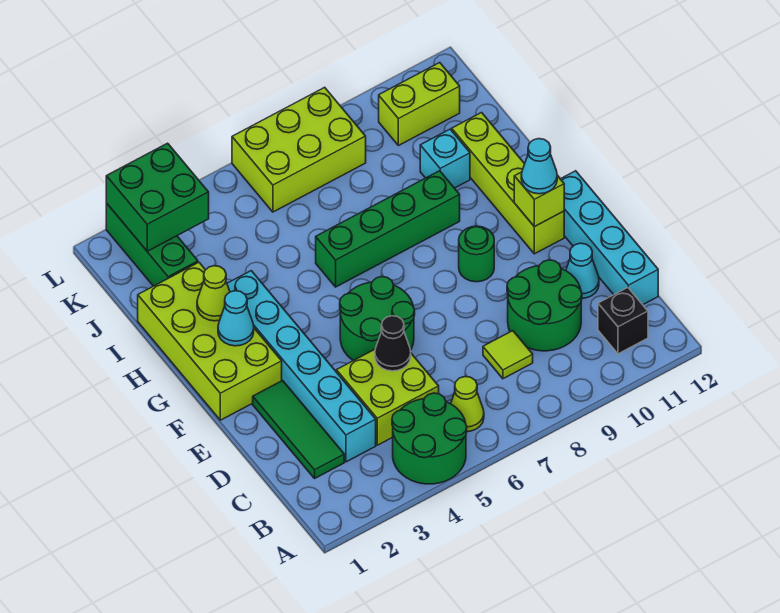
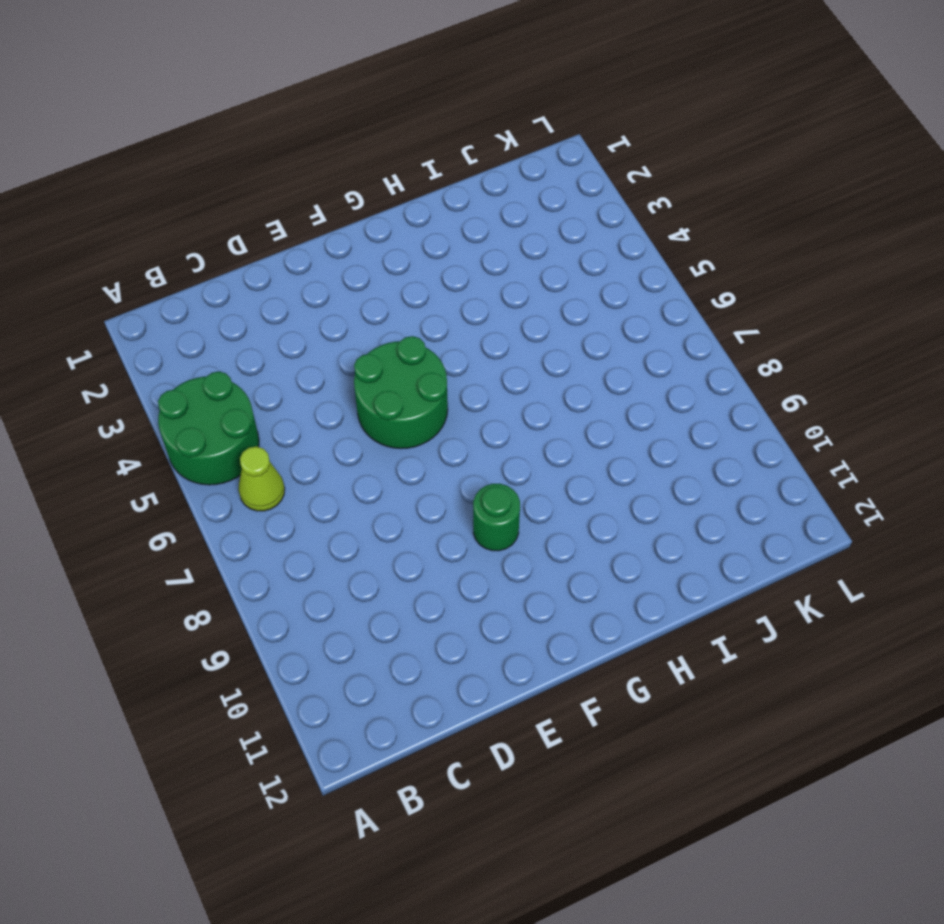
none -> black 1x1 brick [598,288,648,354]
none -> green 1x3 tile [253,381,344,478]
none -> cyan 1x6 brick [227,271,376,462]

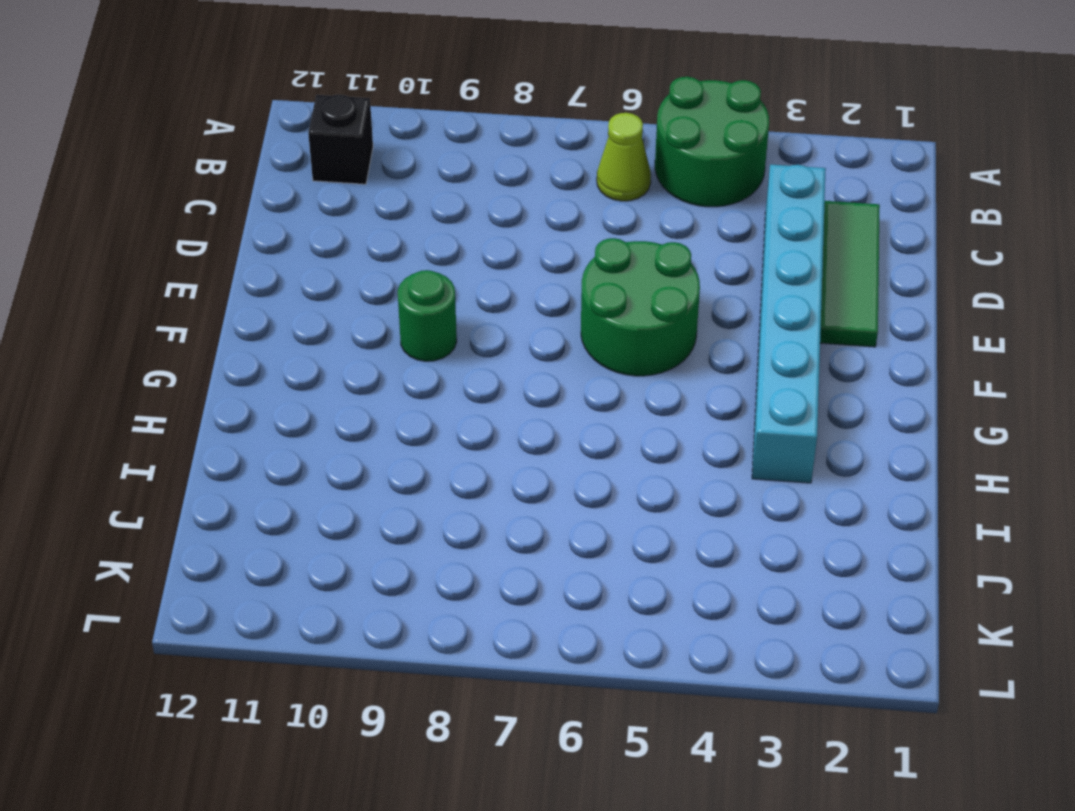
none -> lime 2x2 brick [336,349,439,445]
none -> lime 1x1 tile [483,331,533,379]
none -> green 2x2 round brick [507,260,582,351]

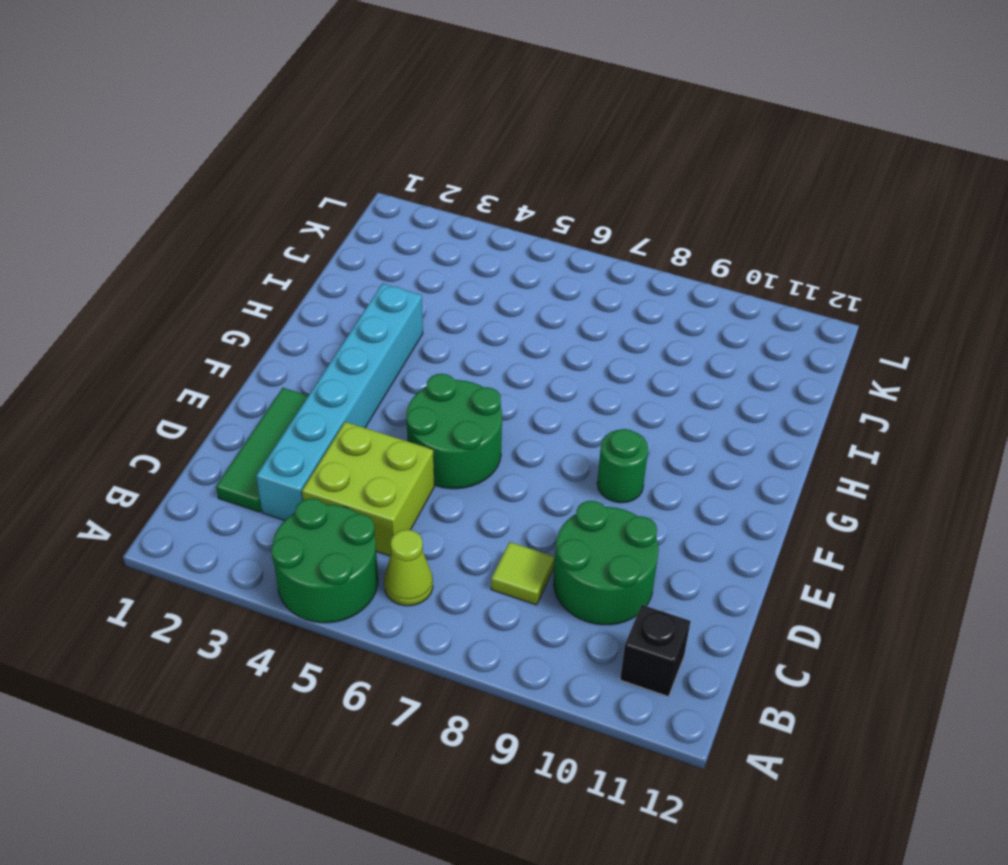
none -> cyan 1x4 brick [561,171,658,305]
none -> cyan 1x1 cone [566,243,599,298]
none -> lime 2x4 brick [138,262,282,420]

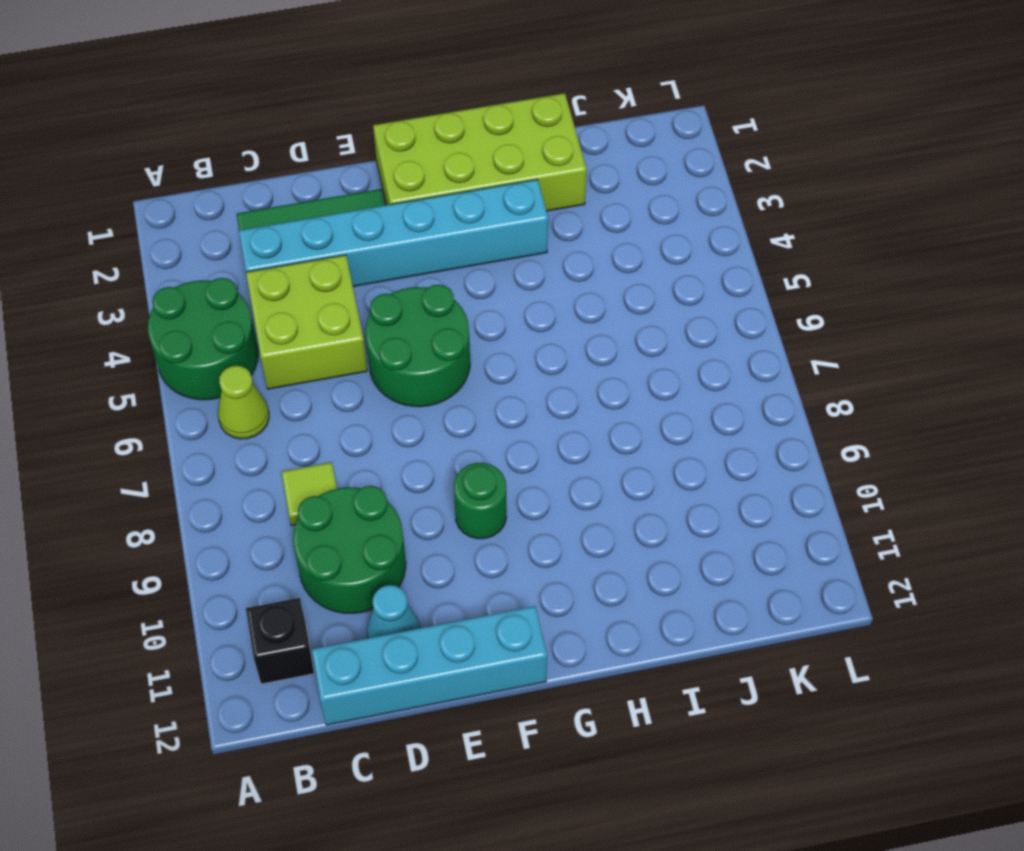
none -> lime 1x4 brick [452,113,564,254]
none -> green 1x4 brick [316,171,460,287]
none -> cyan 1x1 brick [420,129,470,188]

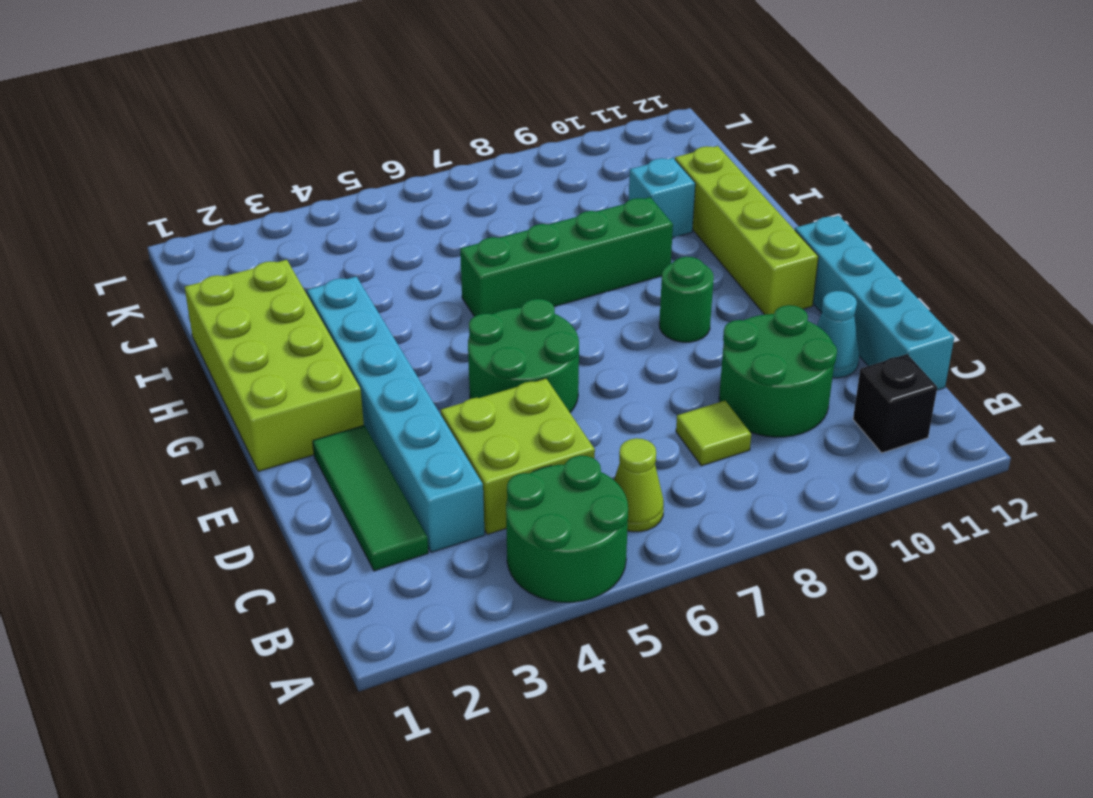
none -> green 1x3 brick [106,203,198,286]
none -> lime 2x3 brick [232,87,366,212]
none -> lime 1x2 brick [379,63,460,146]

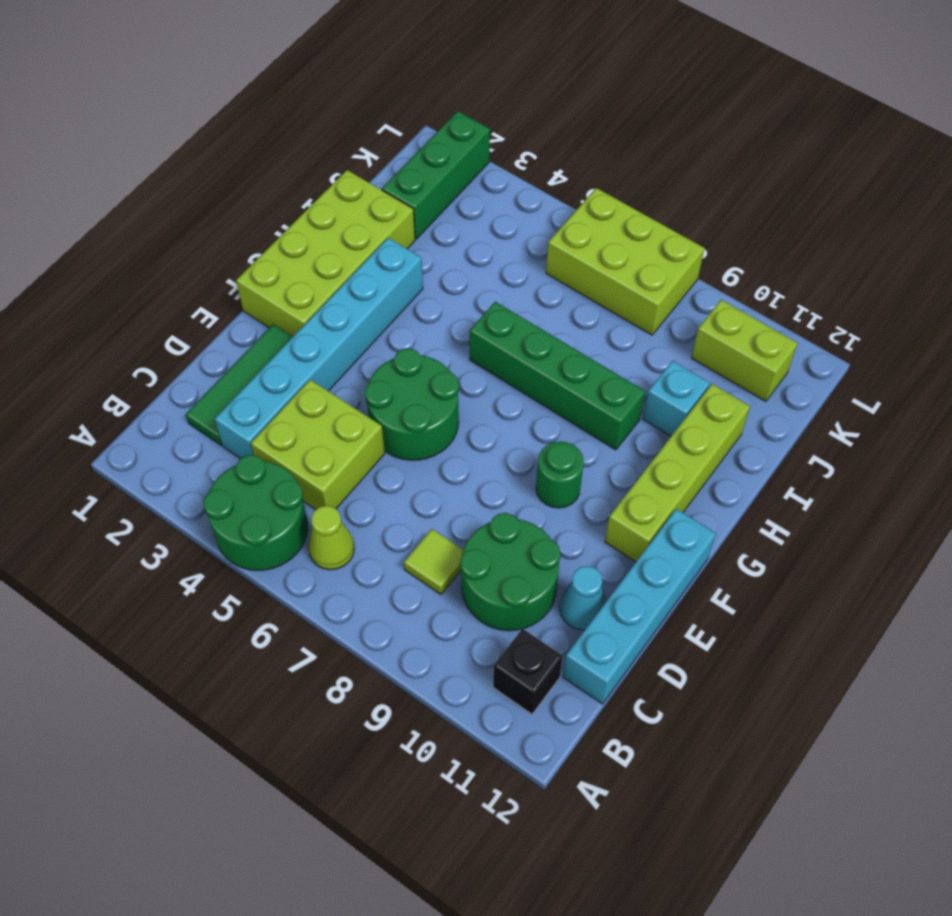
none -> black 1x1 cone [375,316,411,371]
none -> lime 1x1 brick [514,172,564,227]
none -> cyan 1x1 cone [218,291,254,346]

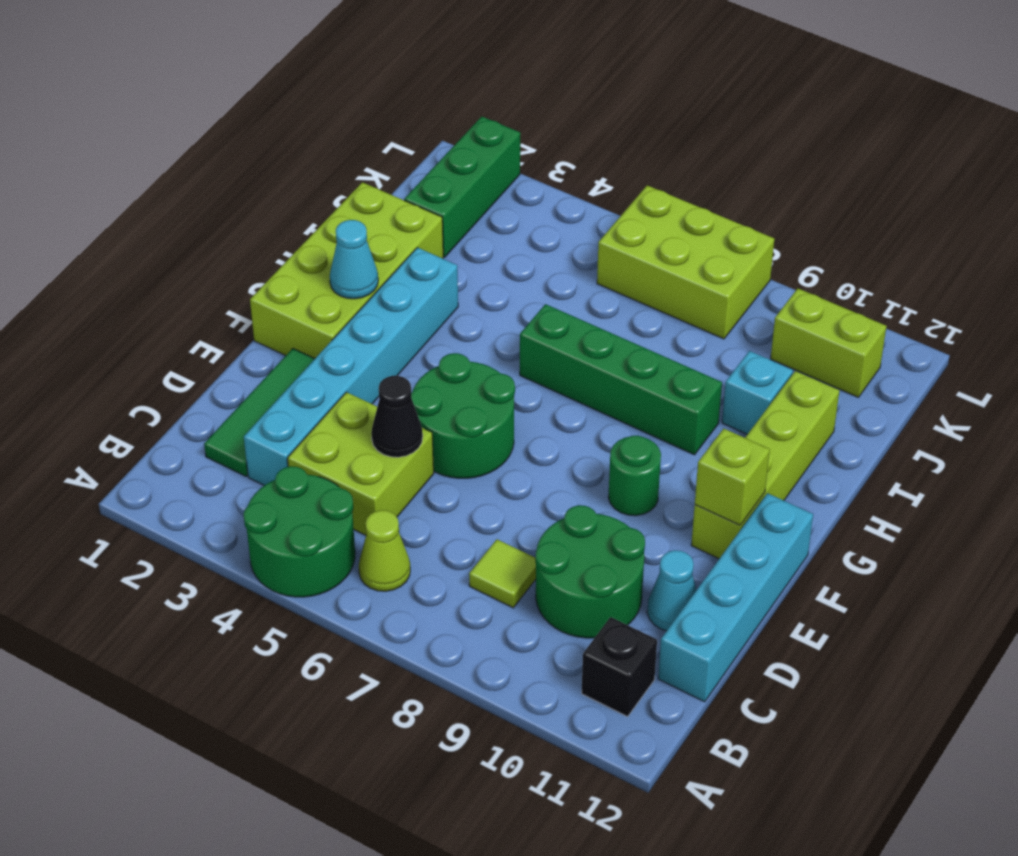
none -> lime 1x1 cone [197,266,230,321]
none -> green 2x2 brick [106,143,209,251]
none -> cyan 1x1 cone [521,139,557,194]

